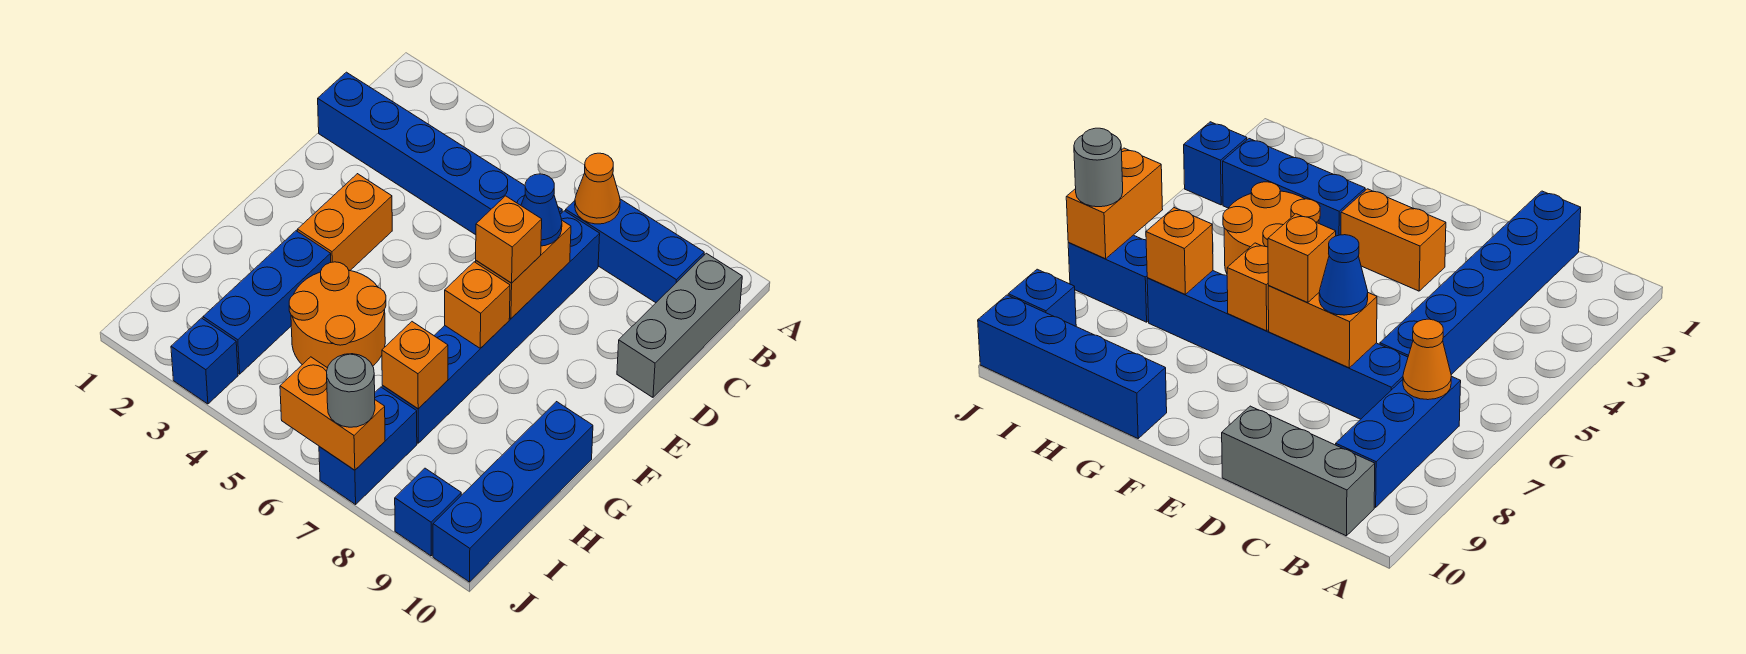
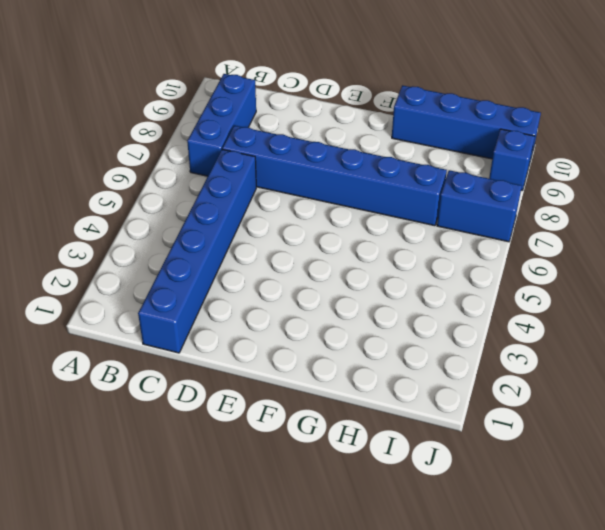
none -> grey 1x3 brick [617,253,742,397]
none -> orange 1x2 brick [297,174,392,270]
none -> blue 1x3 brick [203,231,331,374]

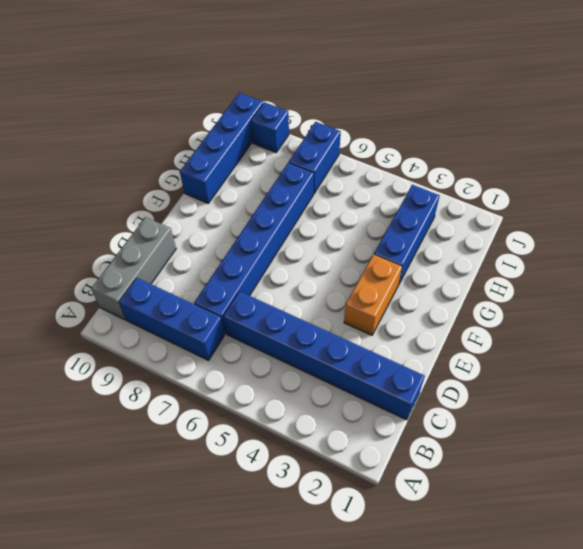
none -> orange 2x2 round brick [289,262,386,368]
none -> blue 1x1 brick [171,318,238,404]
none -> orange 1x1 cone [575,153,620,224]

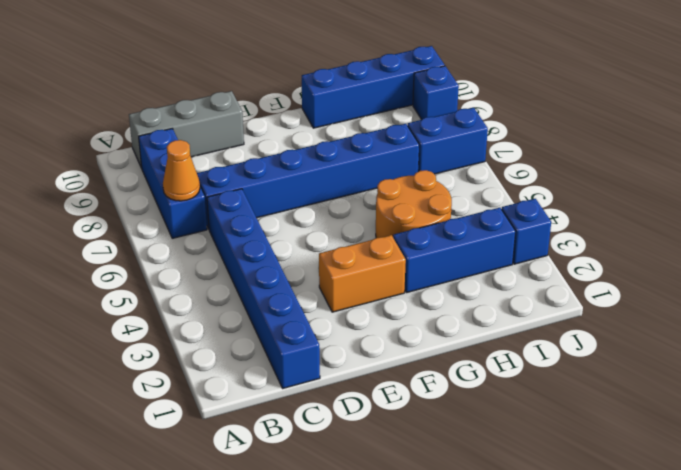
none -> orange 1x2 brick [476,221,571,319]
none -> orange 1x1 brick [445,262,510,348]
none -> orange 1x1 brick [382,322,448,409]

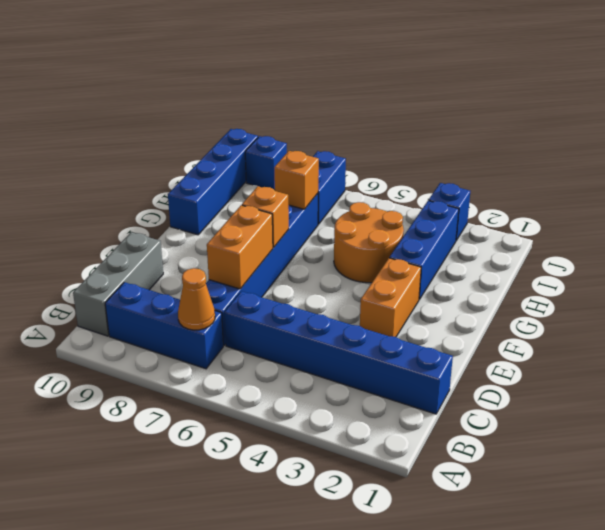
none -> orange 1x2 brick [280,357,385,470]
none -> blue 1x1 cone [521,174,562,246]
none -> orange 1x1 brick [476,196,542,283]

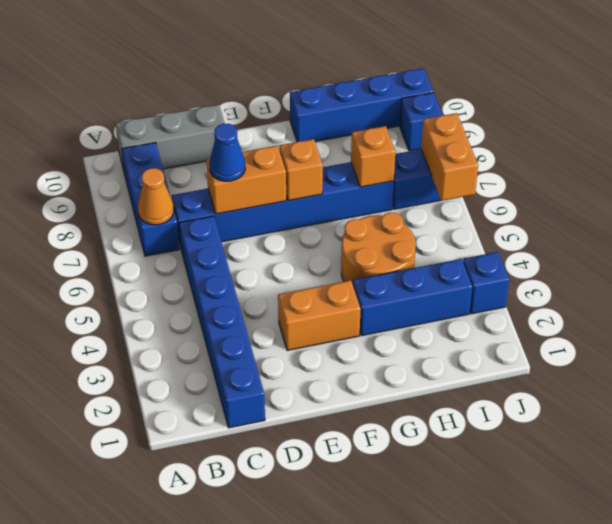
none -> orange 1x1 brick [476,196,542,283]
none -> grey 1x1 round brick [327,354,375,427]

